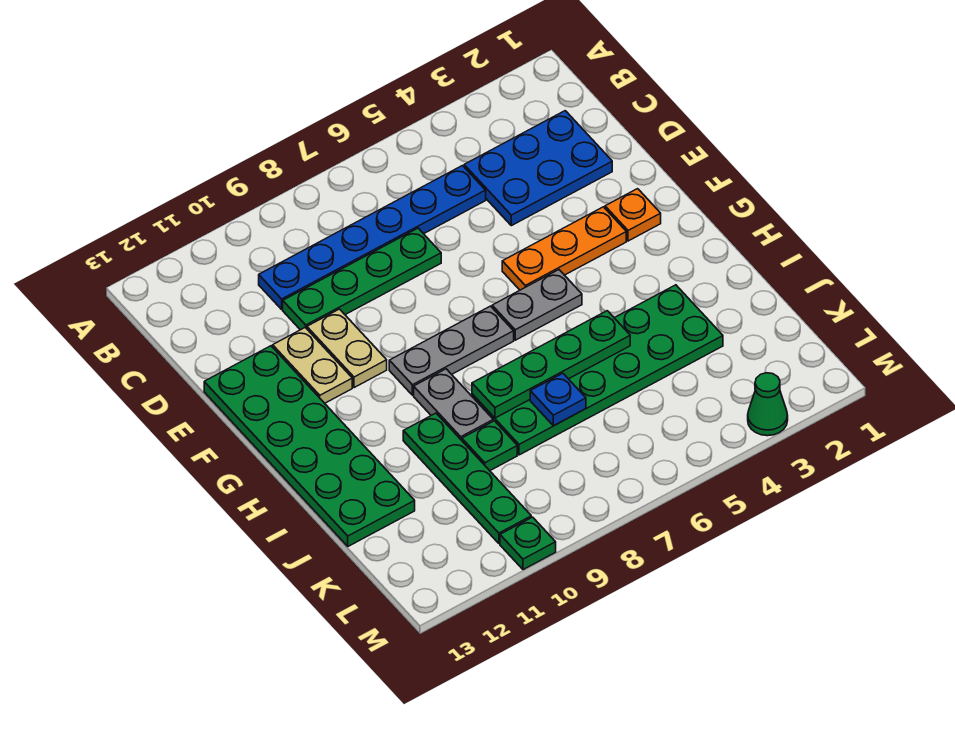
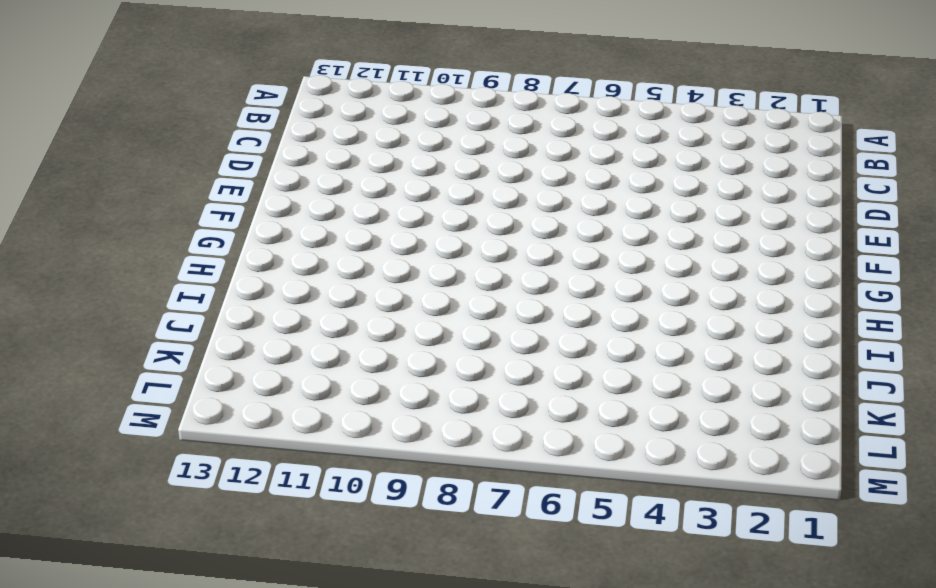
none -> blue 2x3 plate [464,111,612,226]
none -> blue 1x6 plate [259,166,486,309]
none -> green 1x4 plate [283,228,441,330]

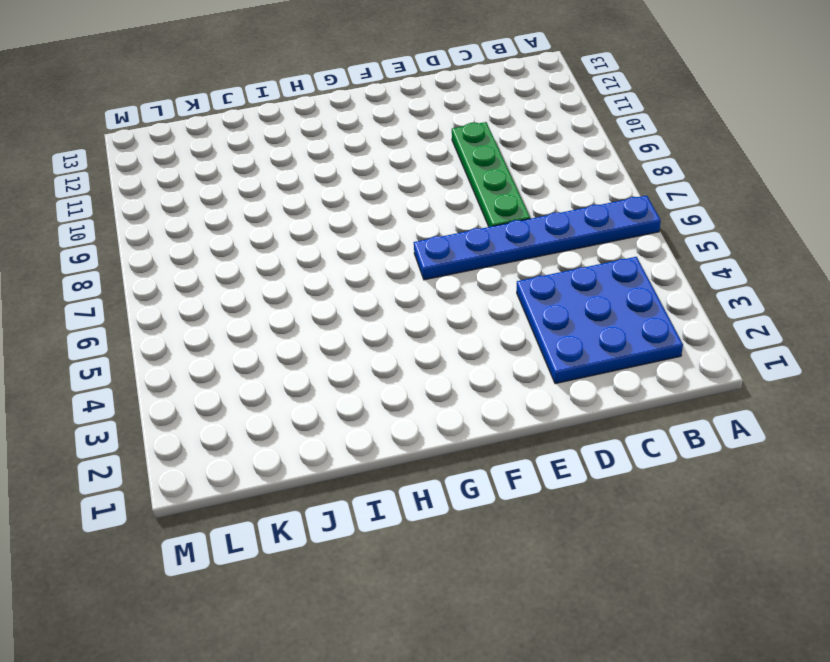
blue 1x6 plate [414,195,661,280] -> blue 1x6 plate turned to [259,166,486,309]
blue 3x3 plate [517,257,683,384] -> blue 2x3 plate [464,111,612,226]
none -> tan 1x2 plate [307,309,387,388]
none -> tan 1x2 plate [273,328,352,403]
none -> green 2x6 plate [204,346,415,546]

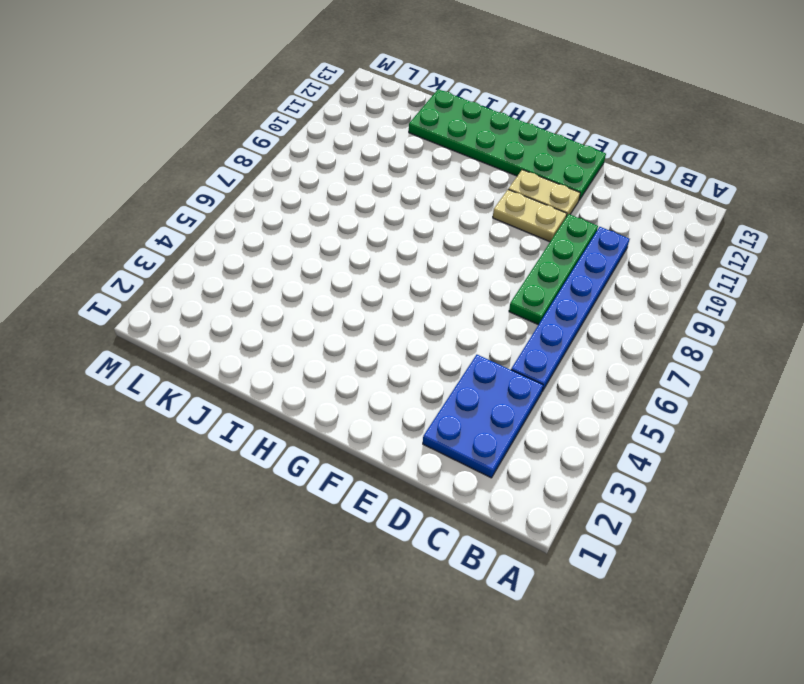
none -> orange 1x1 plate [605,189,661,241]
none -> orange 1x3 plate [502,207,626,290]
none -> grey 1x2 plate [492,270,582,340]

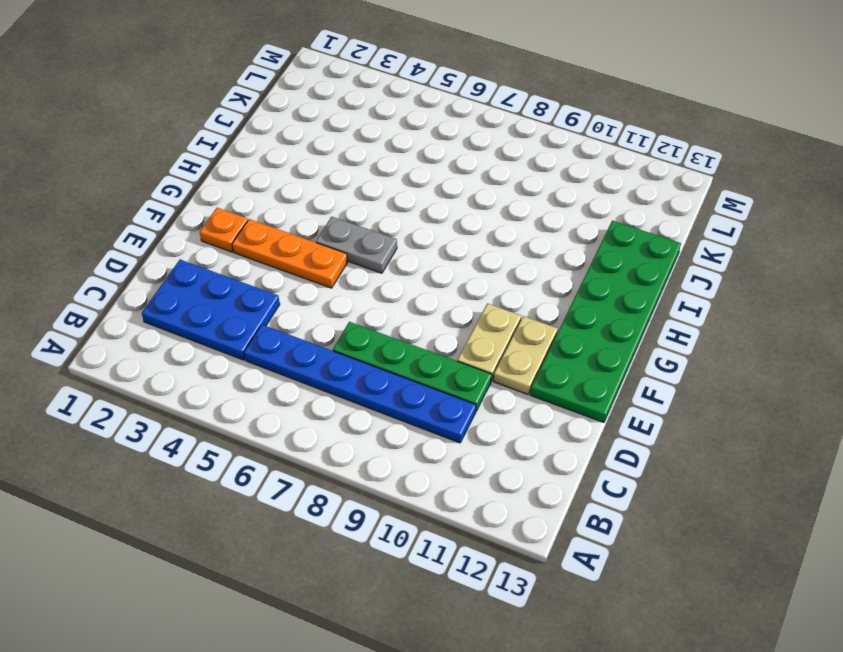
none -> grey 1x3 plate [389,306,514,395]
none -> grey 1x2 plate [414,369,493,440]
none -> green 2x6 plate [472,285,723,455]

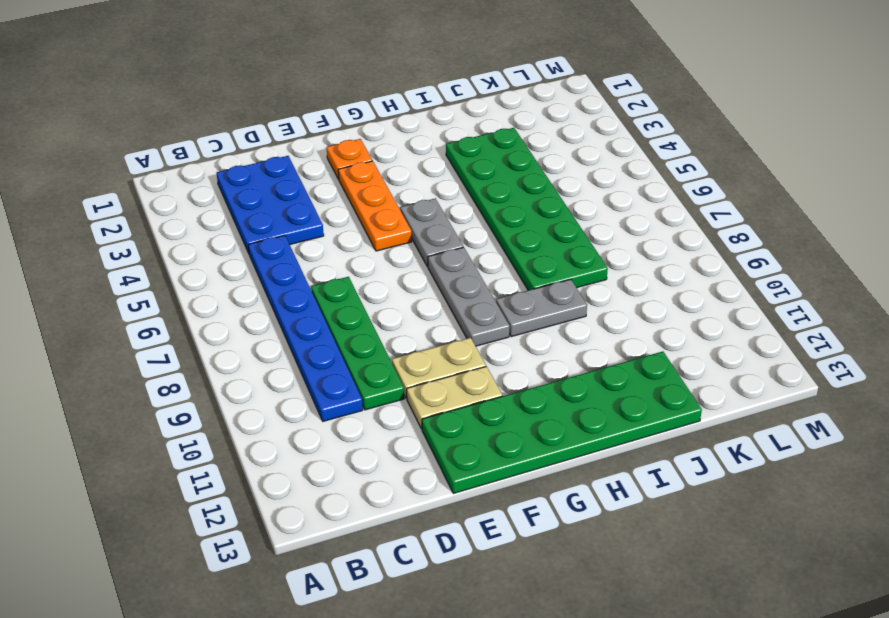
none -> green 1x4 plate [403,413,531,543]
none -> green 1x1 plate [462,421,517,471]
none -> green 1x1 cone [748,373,788,436]

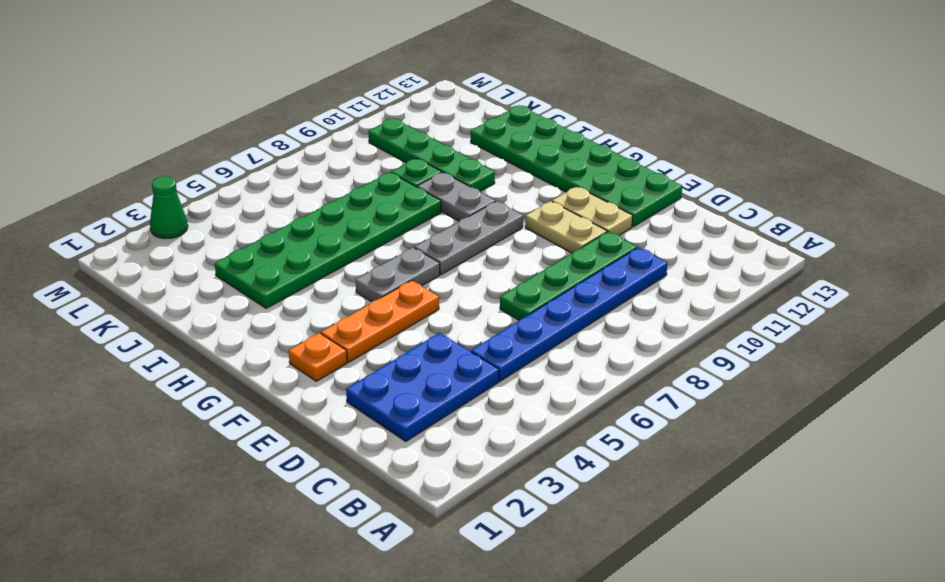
none -> green 1x1 plate [500,517,556,570]
none -> green 1x4 plate [472,311,630,418]
none -> blue 1x1 plate [530,373,586,426]

